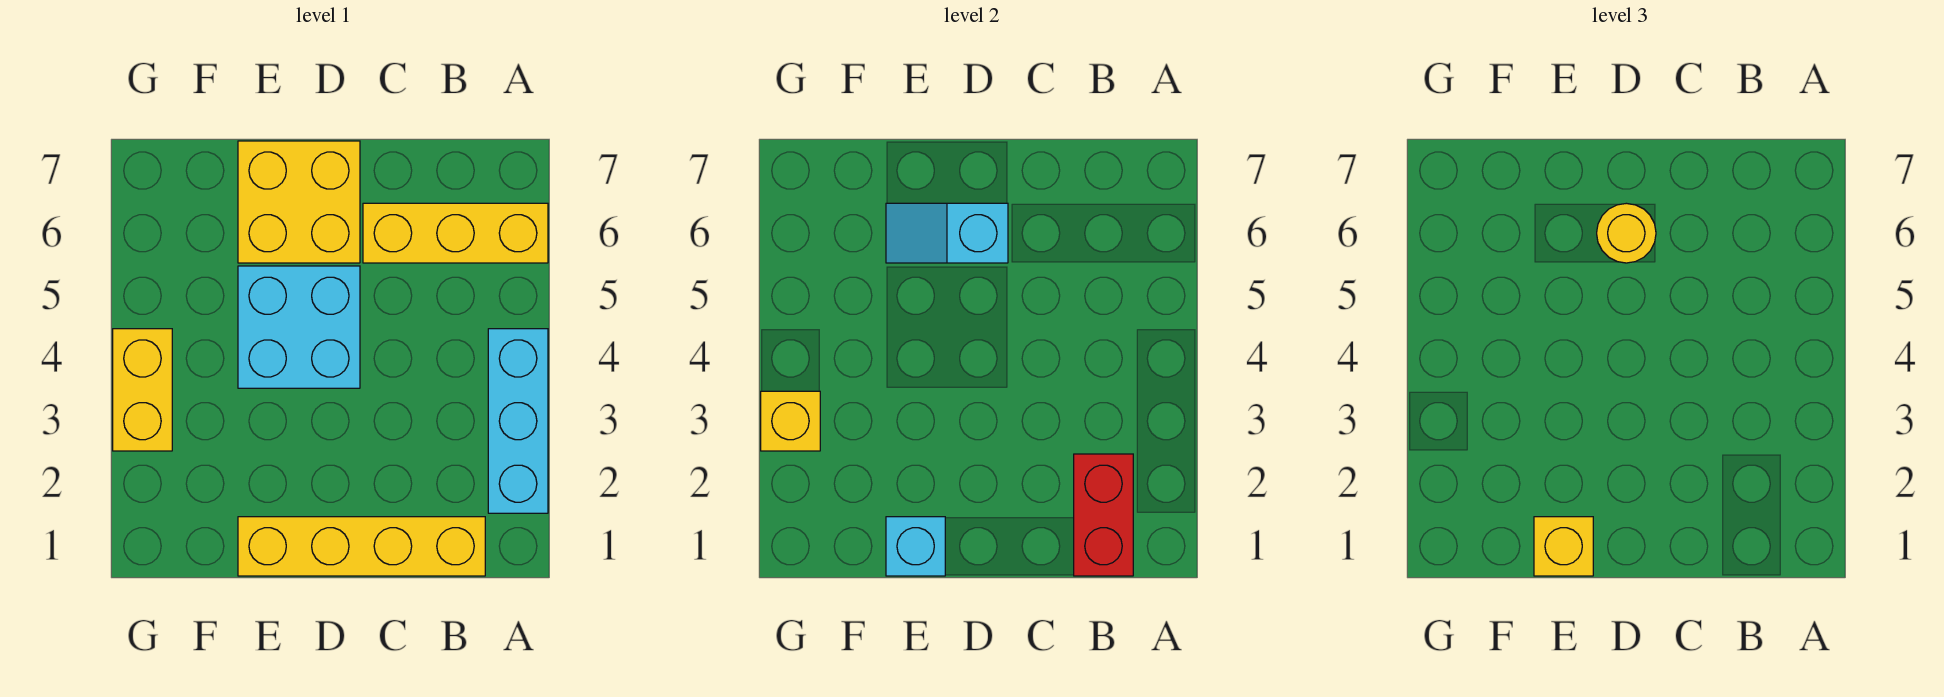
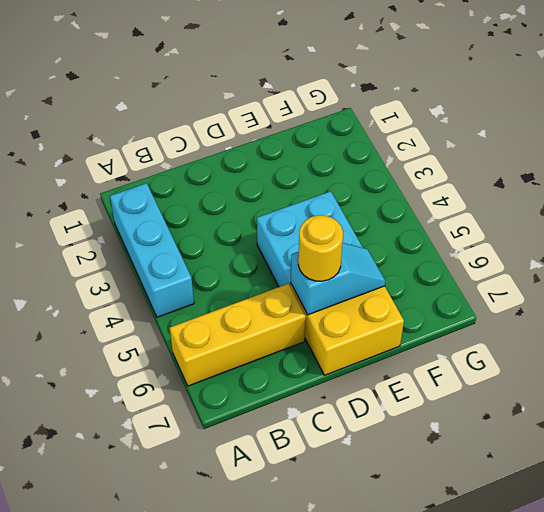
none -> yellow 1x4 brick [238,517,485,576]
none -> yellow 1x2 brick [113,329,172,451]
none -> red 1x2 brick [1074,454,1133,576]

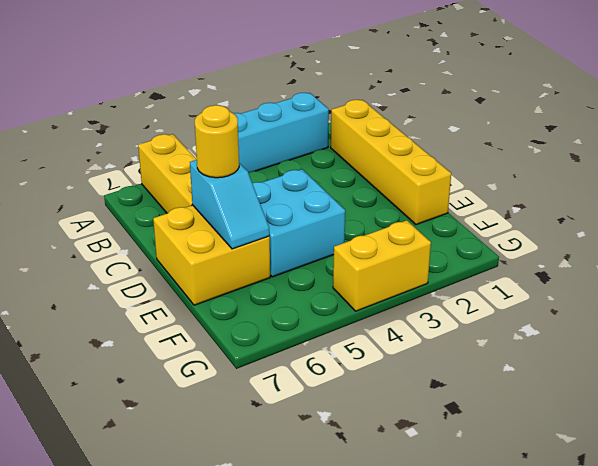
none -> red 1x2 brick [1074,454,1133,576]
none -> cyan 1x1 brick [886,517,945,576]
none -> yellow 1x1 brick [761,391,820,451]

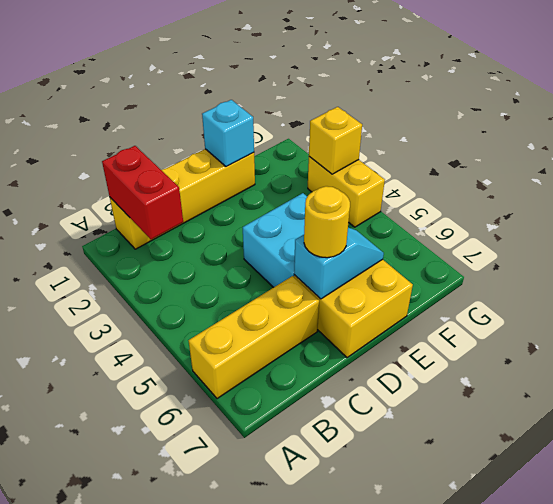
none -> cyan 1x3 brick [488,329,548,513]
none -> yellow 1x1 brick [1534,517,1593,576]

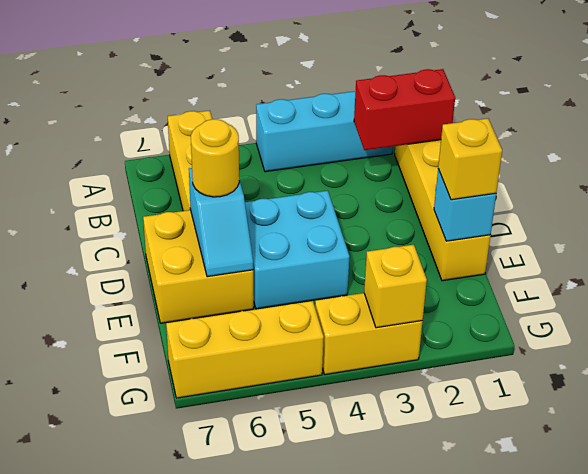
yellow 1x3 brick [166,301,324,398] -> none

